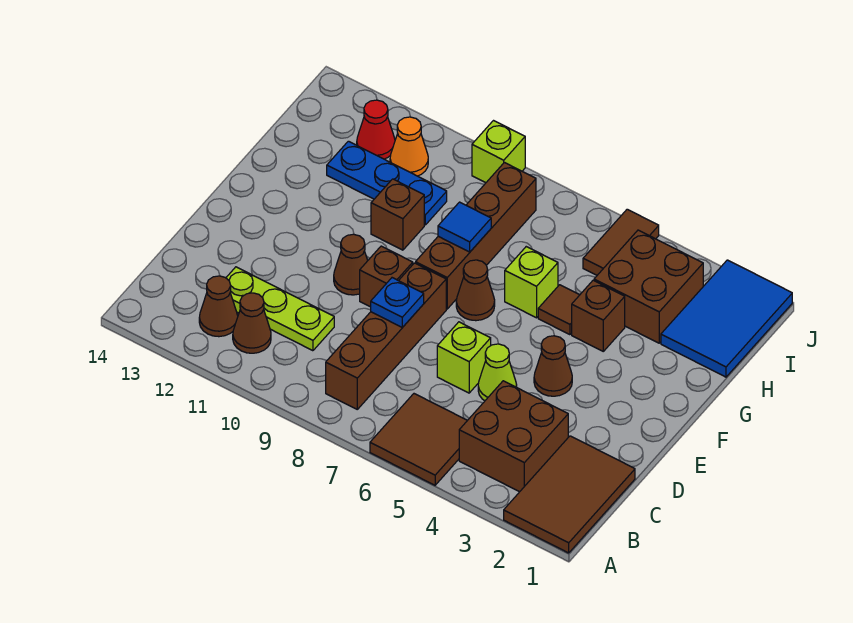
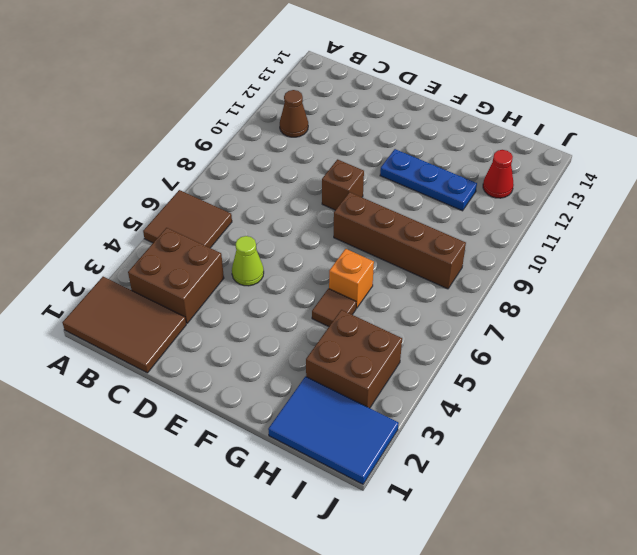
blue 1x3 plate [380,149,477,211] -> blue 1x3 plate turned to [327,141,447,225]
orange 1x1 brick [329,249,374,308] -> lime 1x1 brick [505,247,558,318]
none -> brown 1x4 brick [326,263,446,409]
none -> brown 1x1 cone [199,276,238,337]
none -> lime 1x3 plate [226,267,334,351]

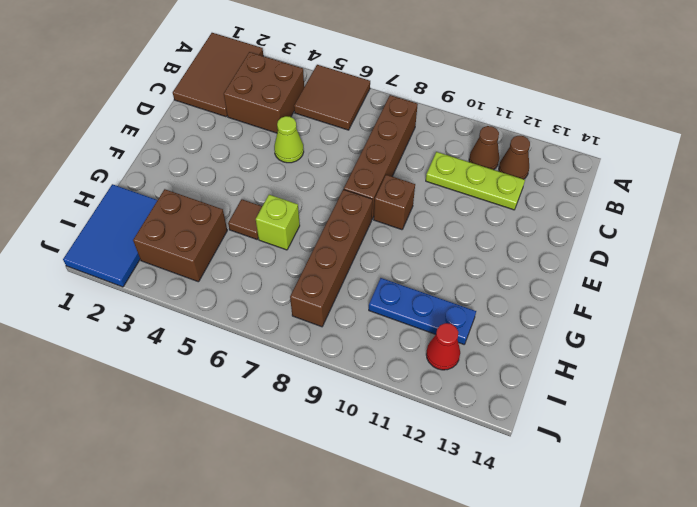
none -> lime 1x1 brick [437,322,491,393]
none -> brown 1x1 cone [534,336,572,396]
none -> brown 1x1 cone [334,234,368,295]

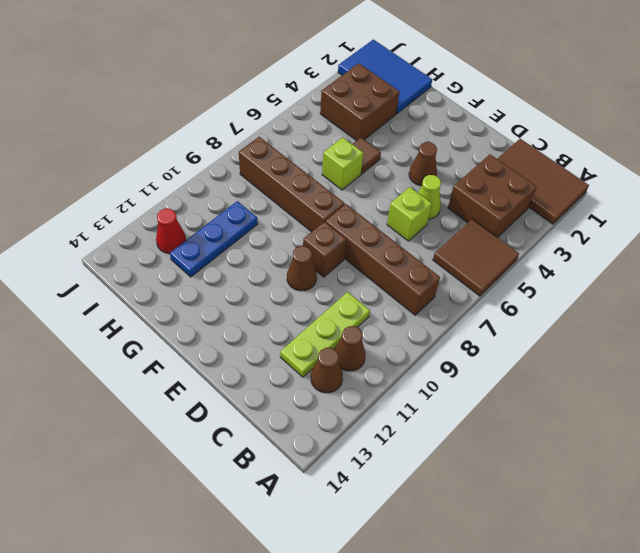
none -> brown 1x1 cone [456,260,495,321]
none -> brown 1x1 brick [572,280,625,351]
none -> brown 1x1 brick [371,179,424,250]

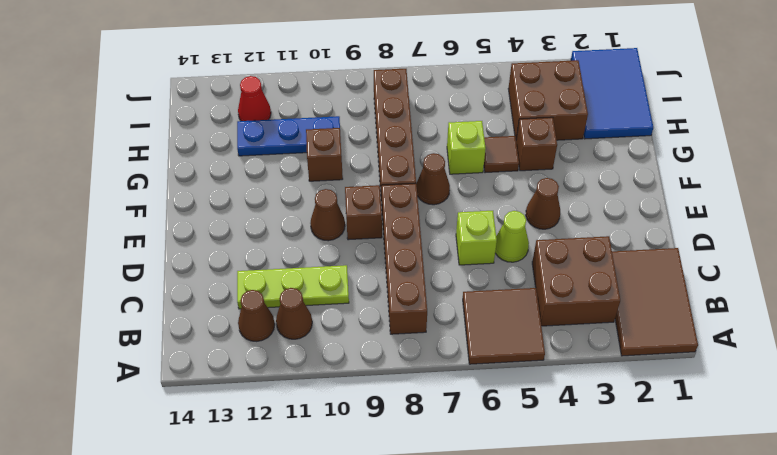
none -> brown 1x2 tile [583,209,659,275]
none -> orange 1x1 cone [390,117,428,176]
none -> lime 1x1 brick [472,121,525,183]

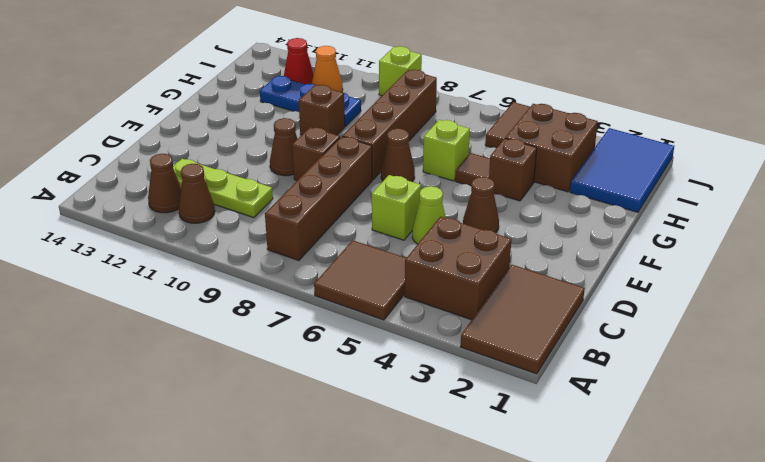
none -> blue 1x1 plate [371,278,424,327]
none -> blue 1x1 tile [438,202,491,252]

